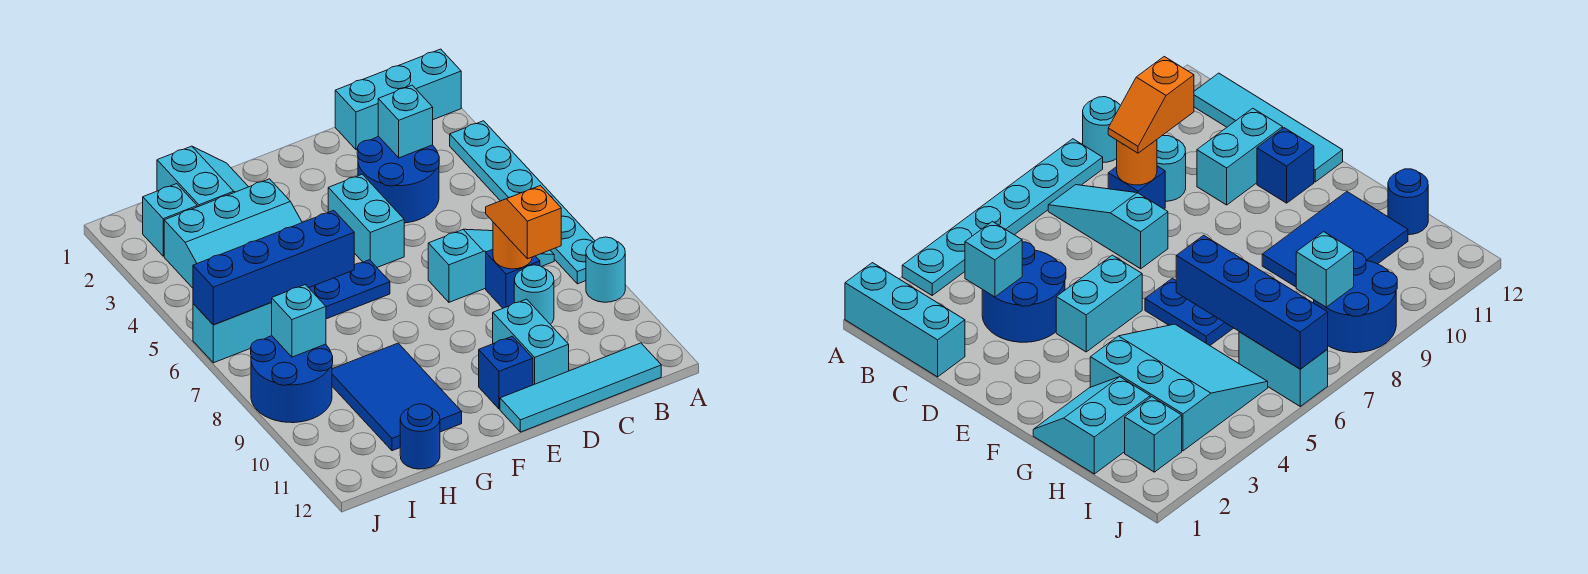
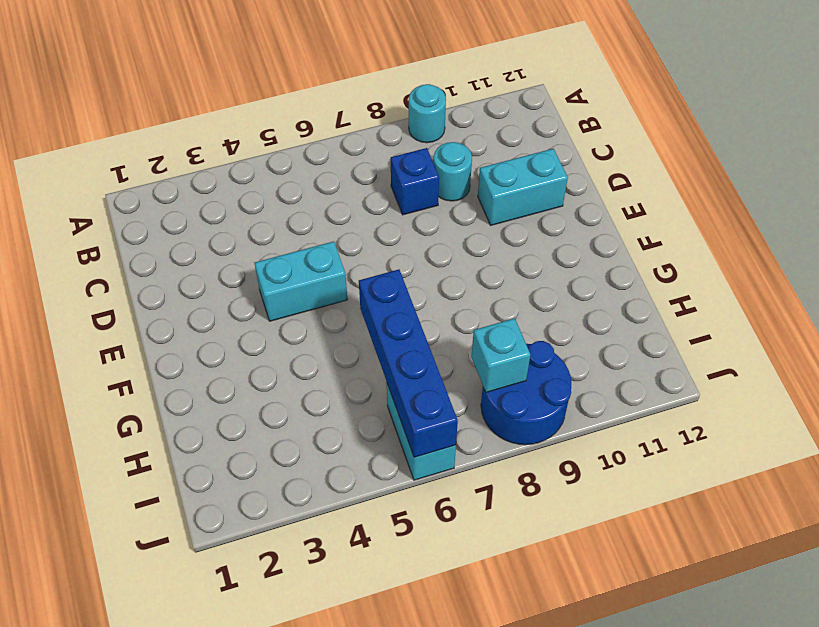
none -> cyan 1x3 brick [335,49,461,150]
none -> cyan 1x6 plate [450,121,595,284]
none -> cyan 1x3 slope [428,229,554,302]

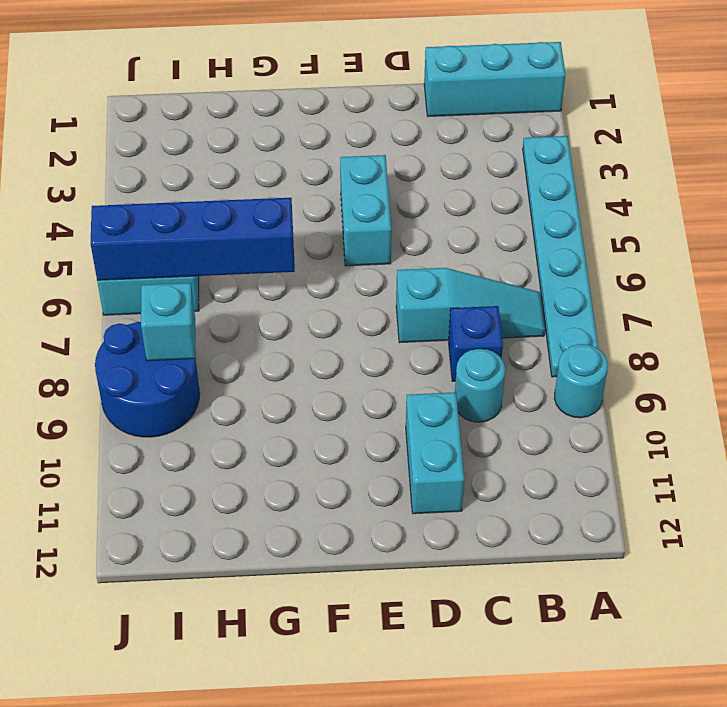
none -> cyan 1x4 tile [500,343,661,432]
none -> blue 2x2 round brick [357,136,439,223]
none -> blue 1x1 brick [479,336,533,409]

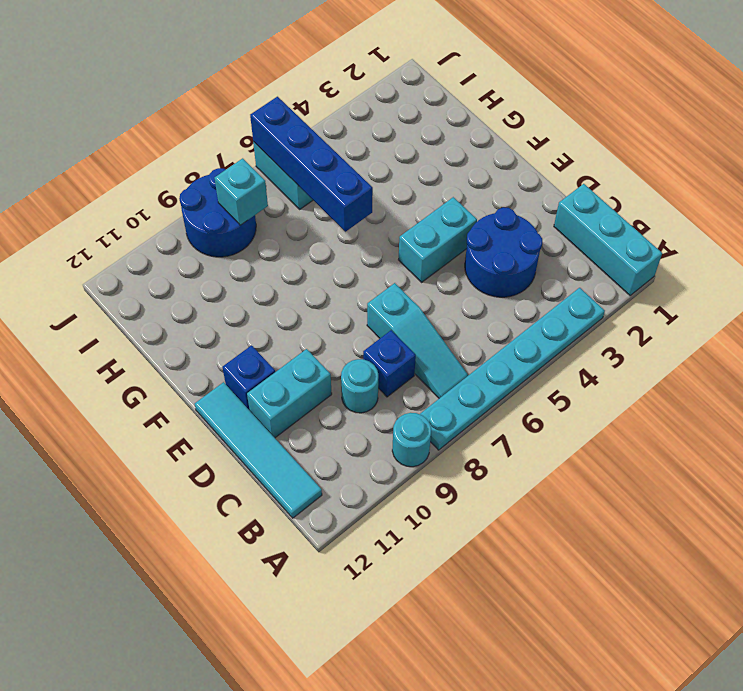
none -> blue 1x2 plate [309,260,390,319]
none -> cyan 2x2 slope [157,146,248,207]
none -> cyan 3x3 slope [164,179,302,288]

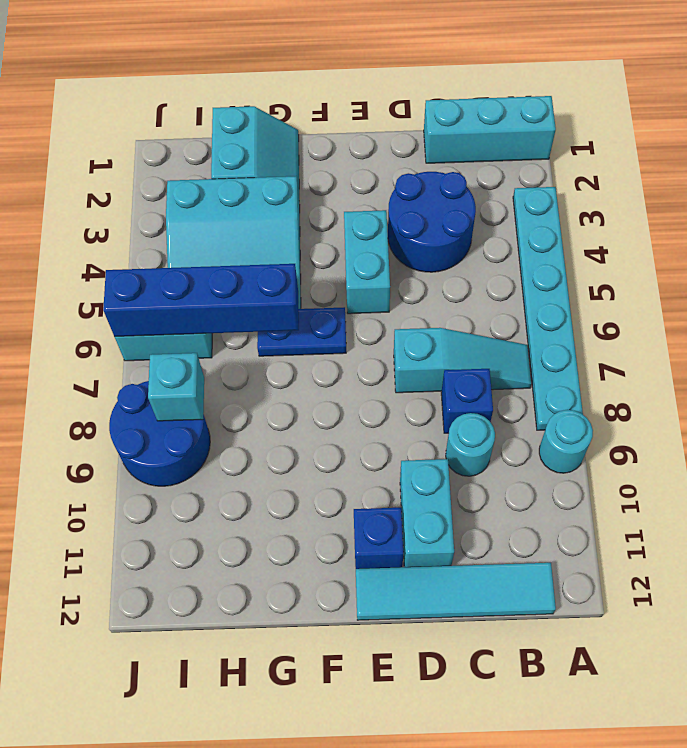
none -> blue 2x3 tile [332,343,462,451]
none -> blue 1x1 round brick [400,404,440,469]
none -> cyan 1x1 brick [143,184,197,256]

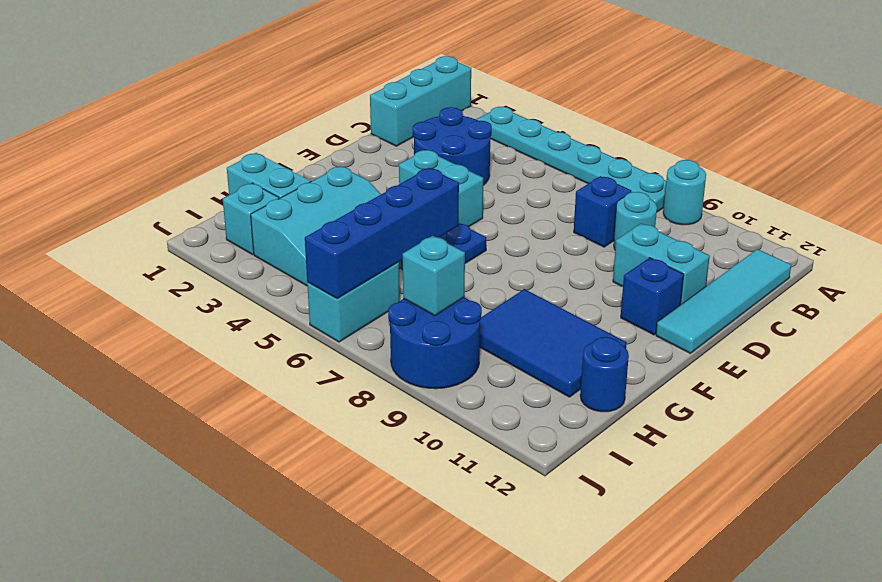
none -> cyan 1x3 slope [428,229,554,302]
none -> cyan 1x1 brick [378,85,433,158]
none -> orange 1x1 round brick [493,222,532,269]

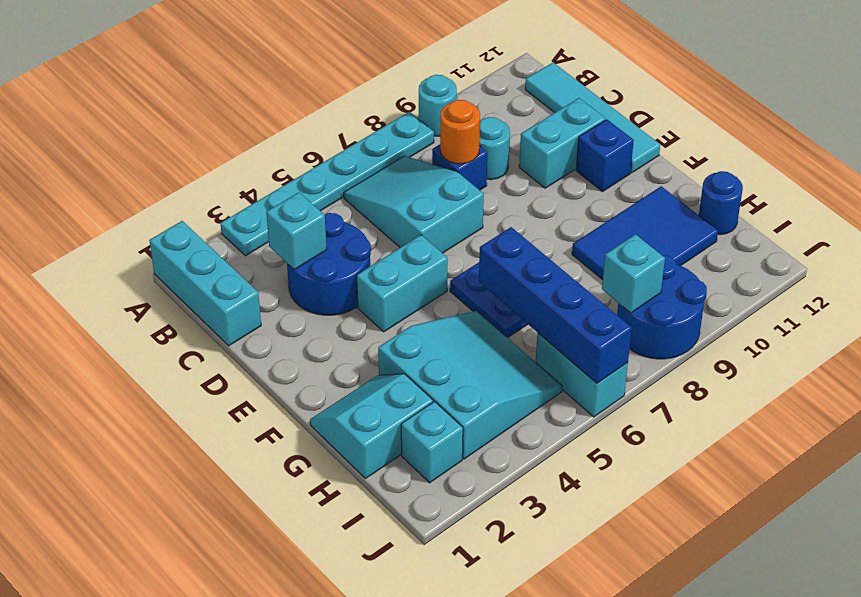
cyan 2x3 slope [344,156,484,253] -> cyan 1x3 slope [428,229,554,302]
none -> orange 1x2 slope [486,186,561,259]

